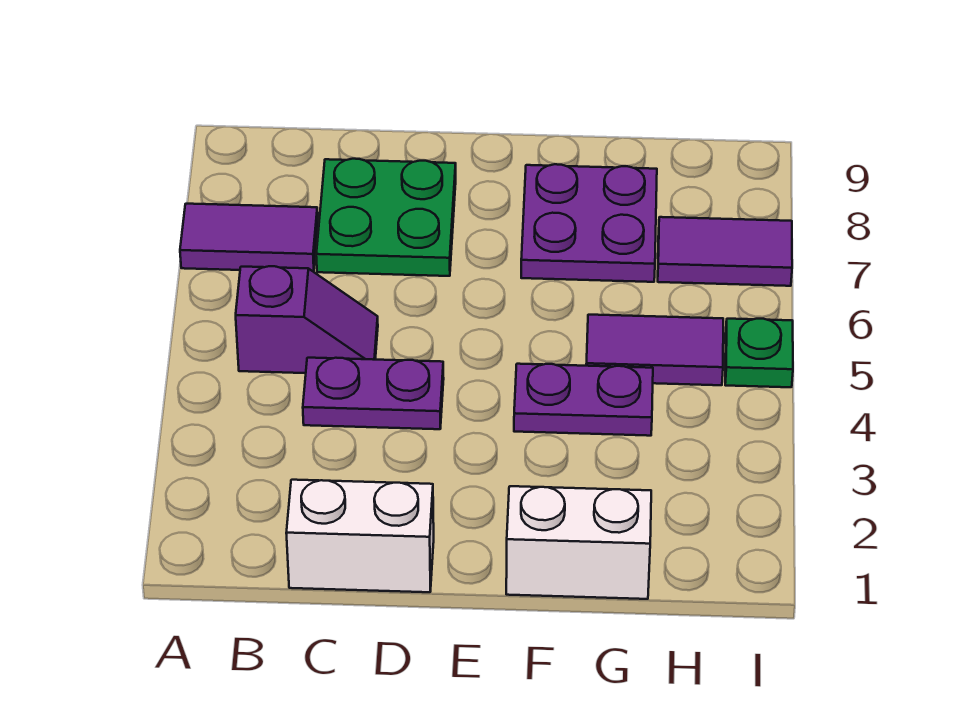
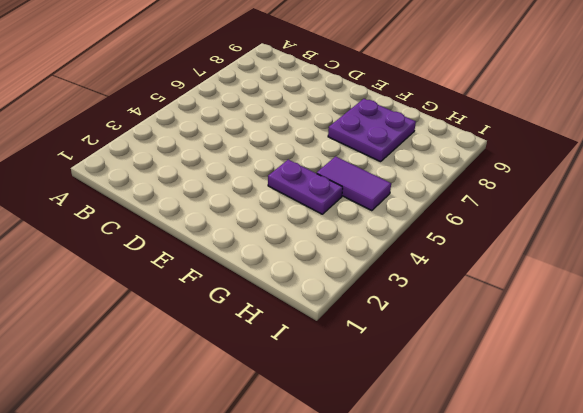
none -> purple 1x2 tile [180,204,318,272]
none -> purple 1x2 slope [236,266,378,373]

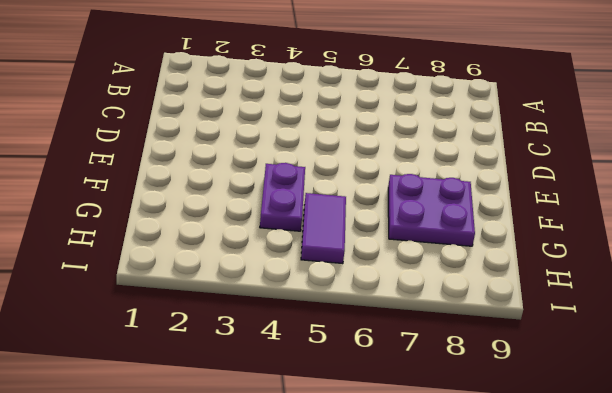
none -> purple 1x2 tile [180,204,318,272]
none -> purple 1x2 slope [236,266,378,373]

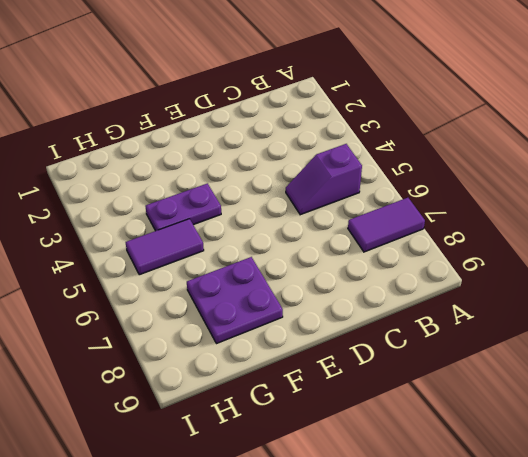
none -> white 1x2 brick [286,480,434,592]
none -> purple 1x2 plate [303,358,444,429]

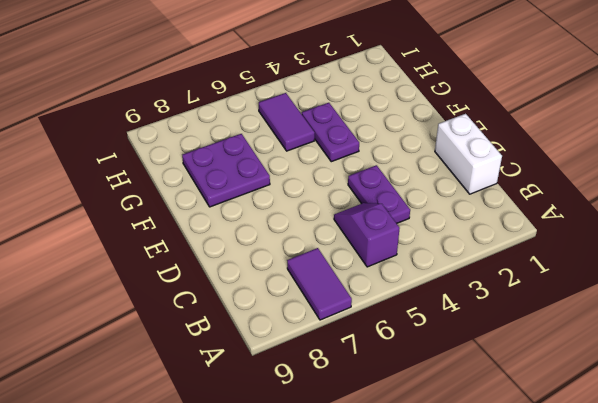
none -> green 2x2 plate [316,159,456,276]
none -> white 1x2 brick [506,486,651,599]

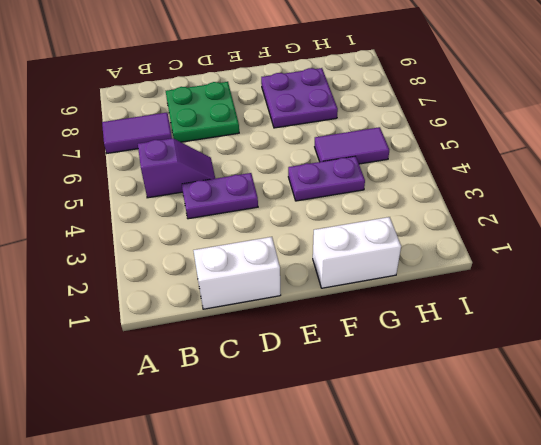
none -> purple 1x2 tile [658,217,792,286]
none -> green 1x1 plate [725,319,793,387]

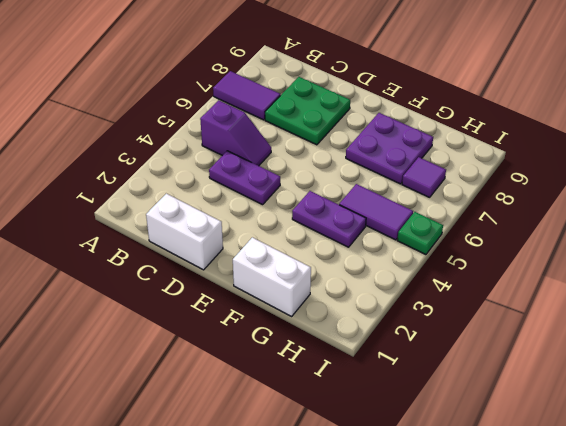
purple 1x1 tile [402,157,446,197] -> purple 1x2 tile [658,217,792,286]

